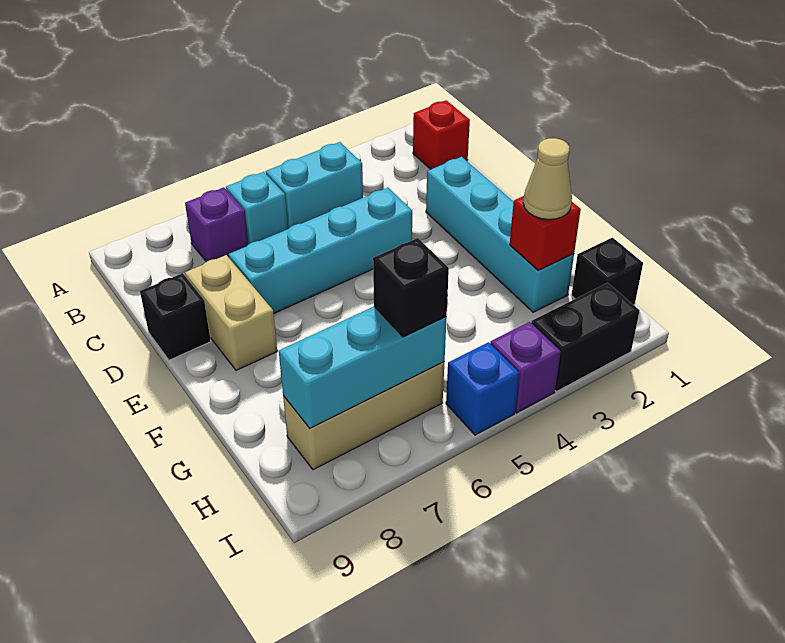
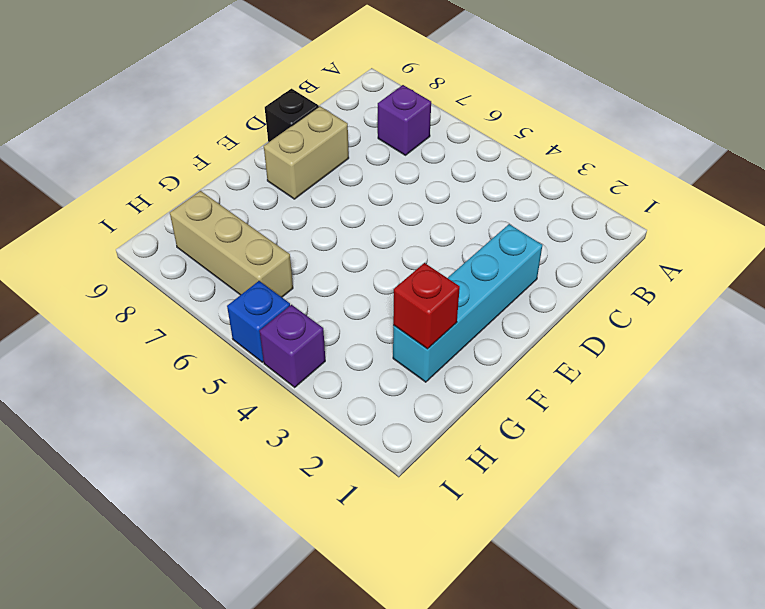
none -> red 1x1 brick [413,100,470,169]
none -> cyan 1x2 brick [266,142,363,229]
none -> cyan 1x1 brick [226,172,288,244]

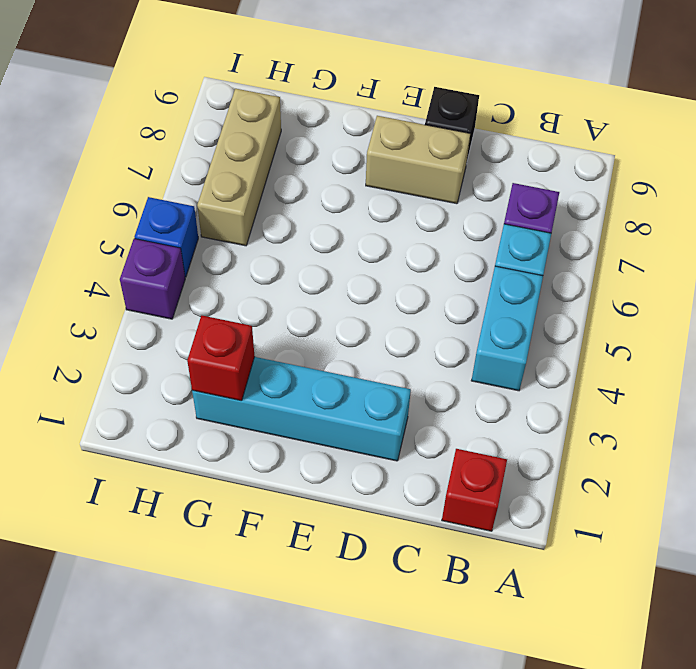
none -> cyan 1x4 brick [229,188,412,313]
none -> black 1x1 brick [571,238,643,305]
none -> black 1x2 brick [531,283,640,391]

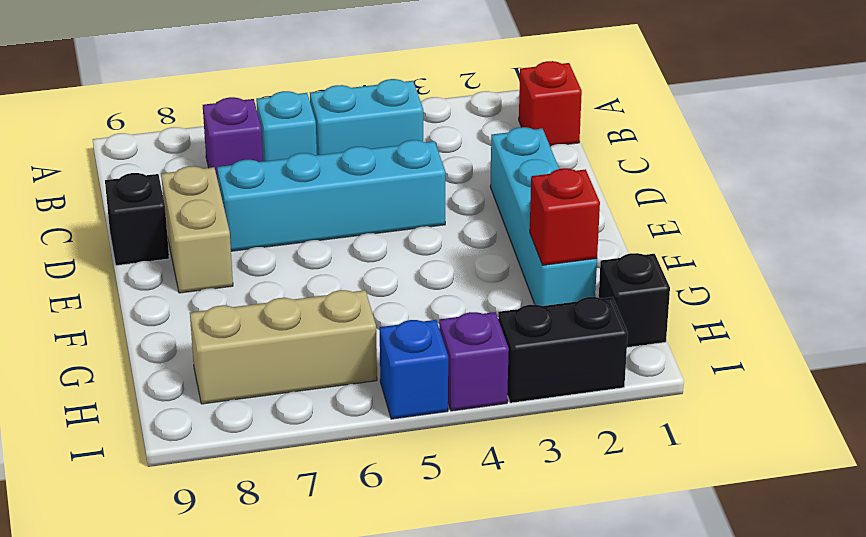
none -> cyan 1x3 brick [279,307,447,428]
none -> tan 1x1 cone [523,138,572,219]
none -> black 1x1 brick [373,238,449,337]

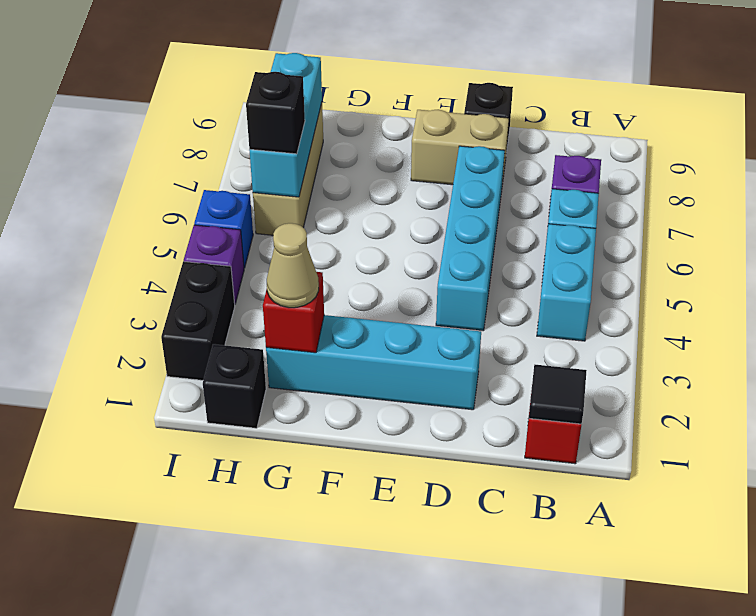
black 1x1 tile [529,365,587,424] -> none

